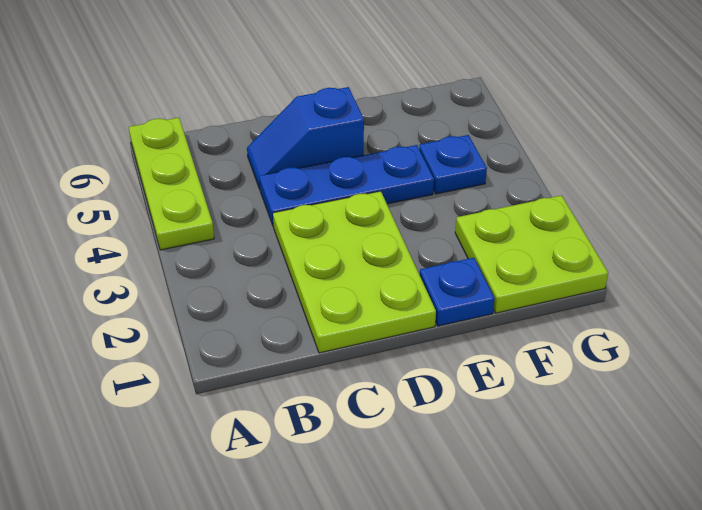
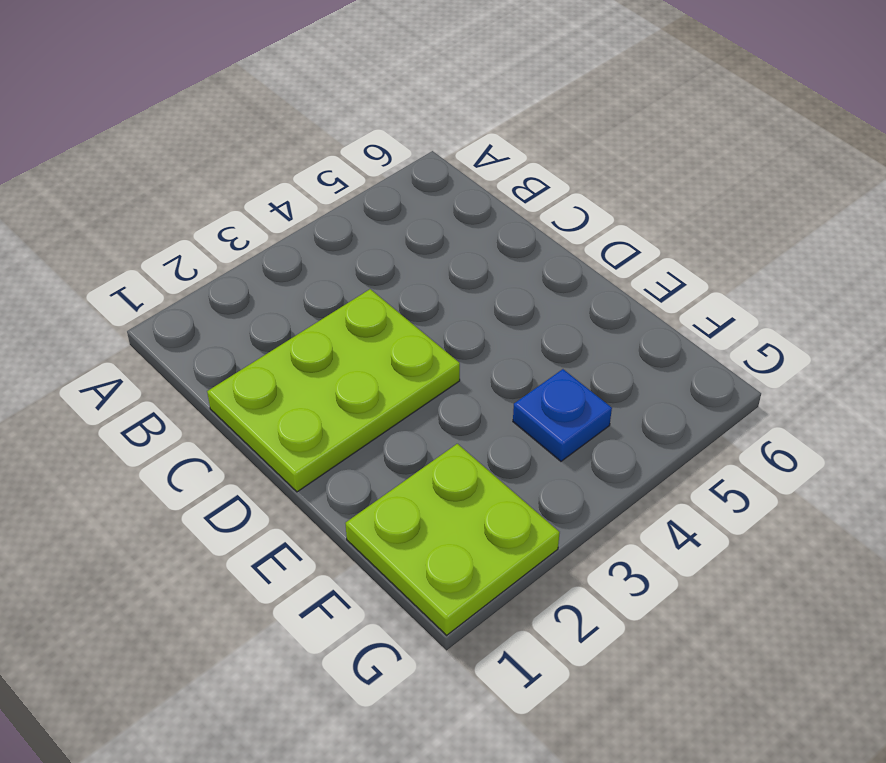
none -> lime 1x3 plate [129,118,214,250]
none -> blue 1x3 plate [259,145,434,227]

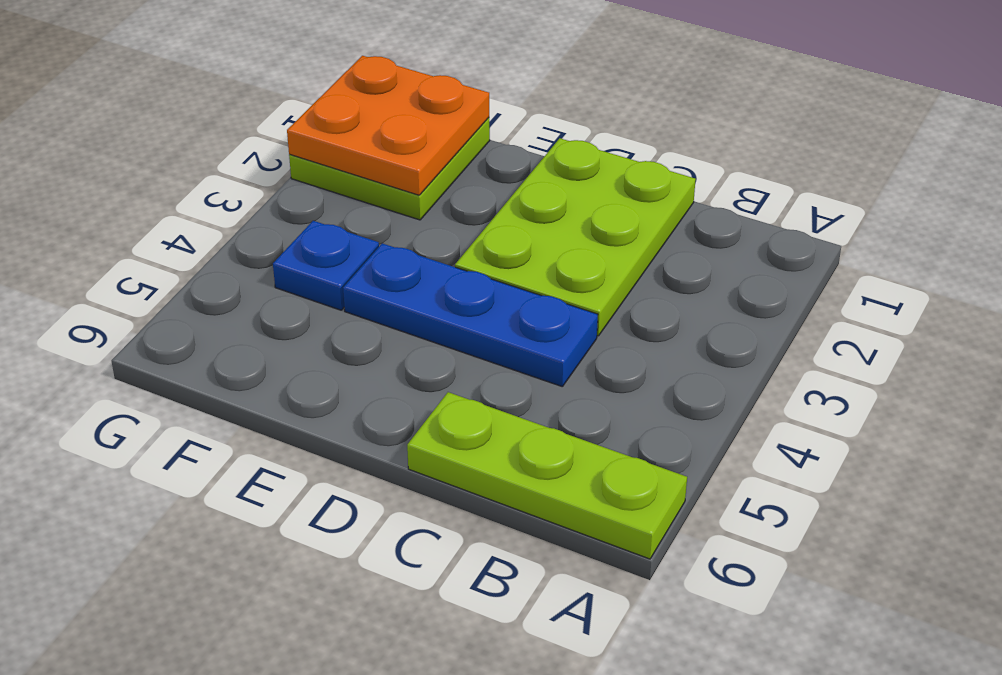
lime 1x3 plate [407,392,687,559] -> lime 1x3 plate turned to [129,118,214,250]
orange 2x2 plate [287,56,489,195] -> none
none -> blue 1x2 slope [247,87,364,189]
none -> blue 1x1 plate [420,258,495,326]

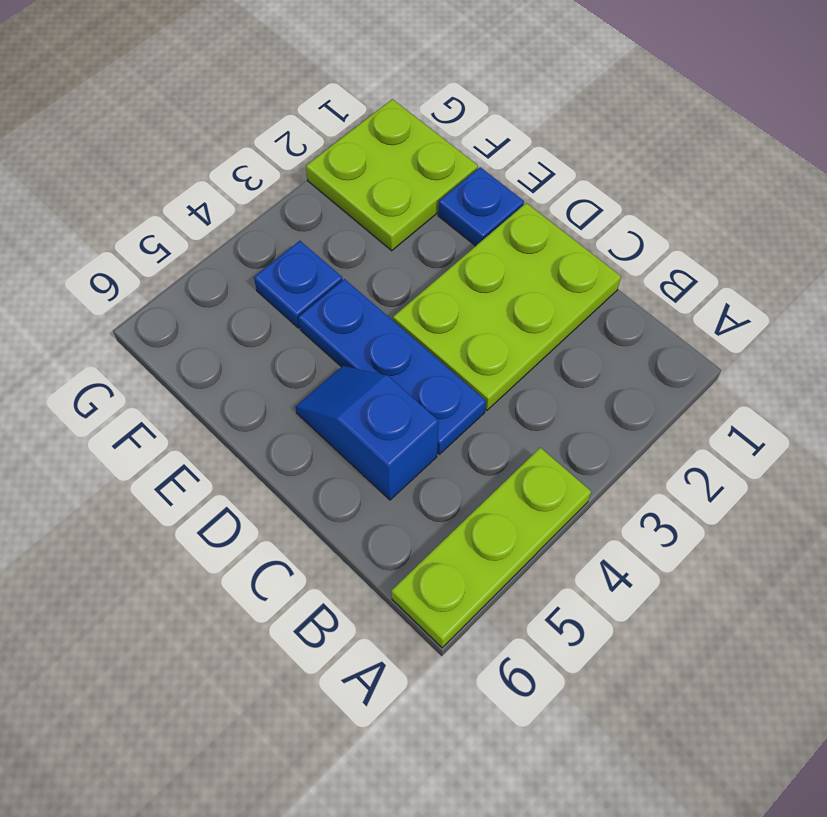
blue 1x2 slope [295,366,439,500] -> blue 1x2 slope turned to [247,87,364,189]

